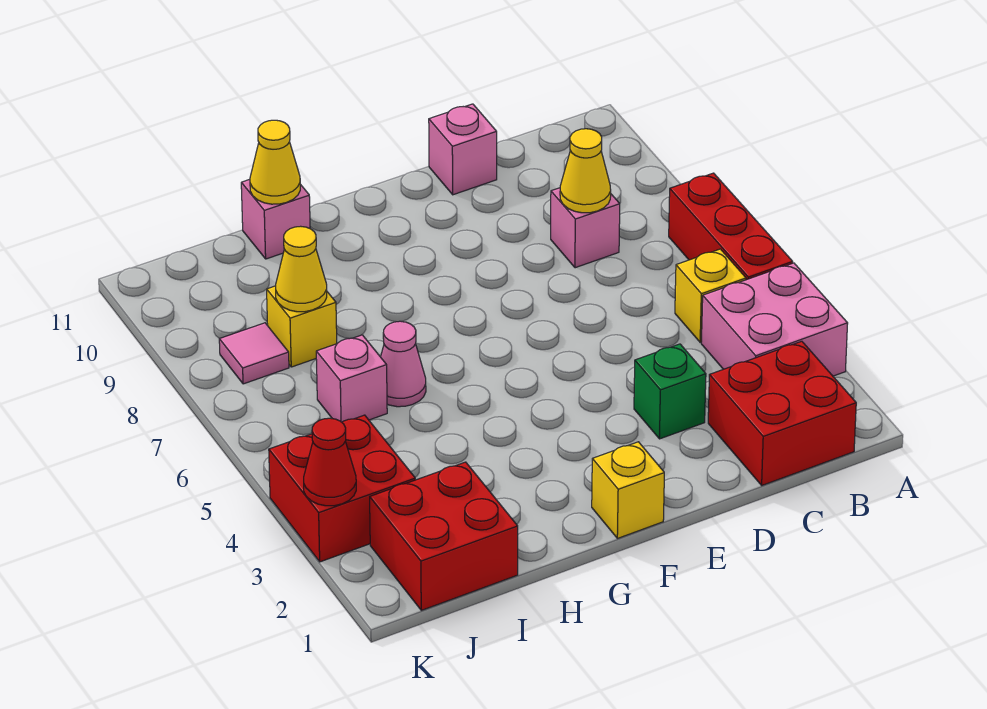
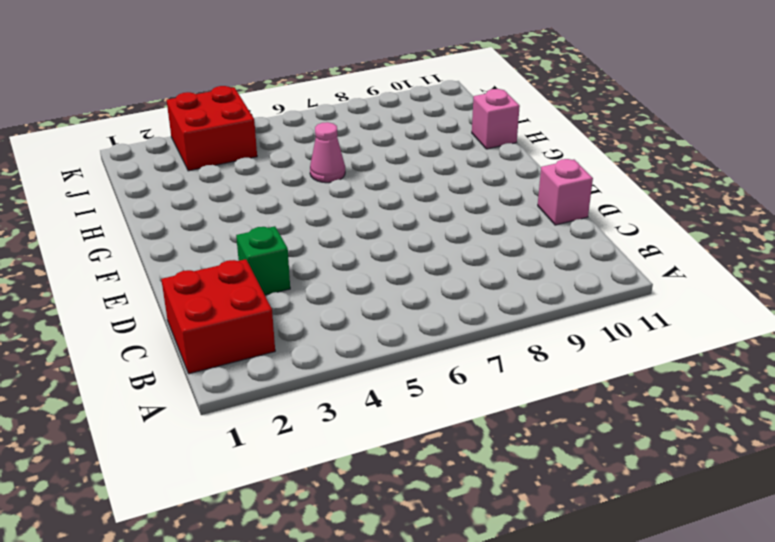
none -> pink 2x2 brick [701,263,848,376]
none -> red 1x3 brick [669,173,793,280]
none -> yellow 1x1 brick [675,249,746,342]

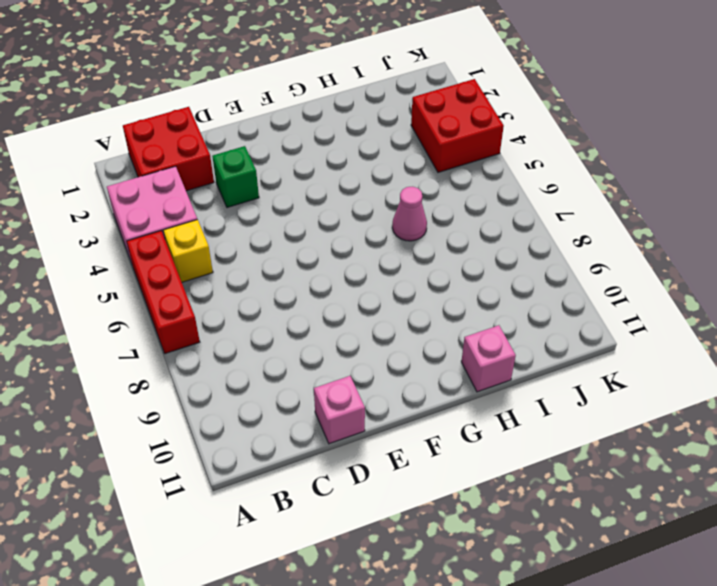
none -> pink 1x1 brick [551,188,620,268]
none -> yellow 1x1 brick [592,442,664,538]
none -> red 2x2 brick [370,462,518,610]

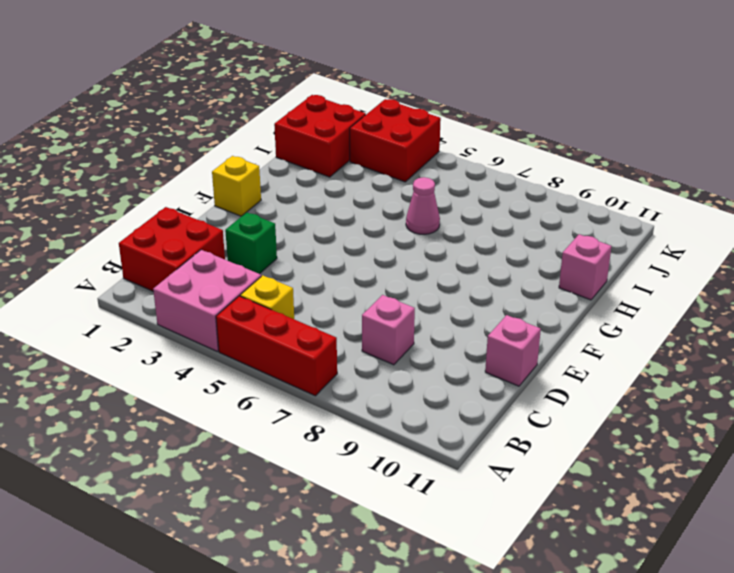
none -> pink 1x1 brick [316,335,387,422]
none -> yellow 1x1 brick [267,286,337,367]
none -> pink 1x1 tile [219,323,289,384]

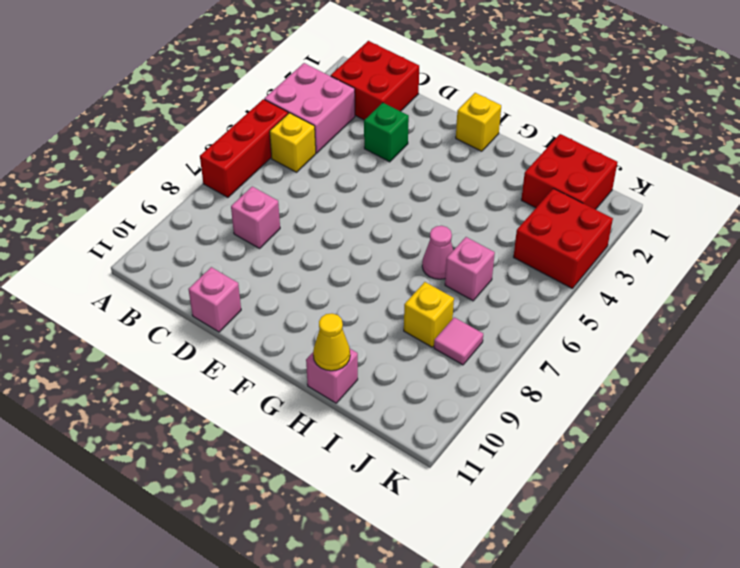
none -> yellow 1x1 cone [560,129,611,213]
none -> yellow 1x1 cone [276,226,327,312]
none -> red 1x1 cone [304,418,356,506]

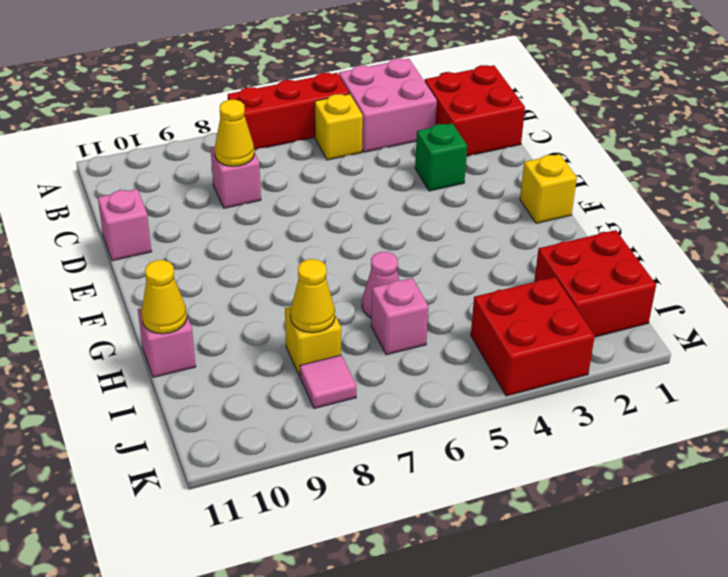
none -> red 1x1 cone [304,418,356,506]

